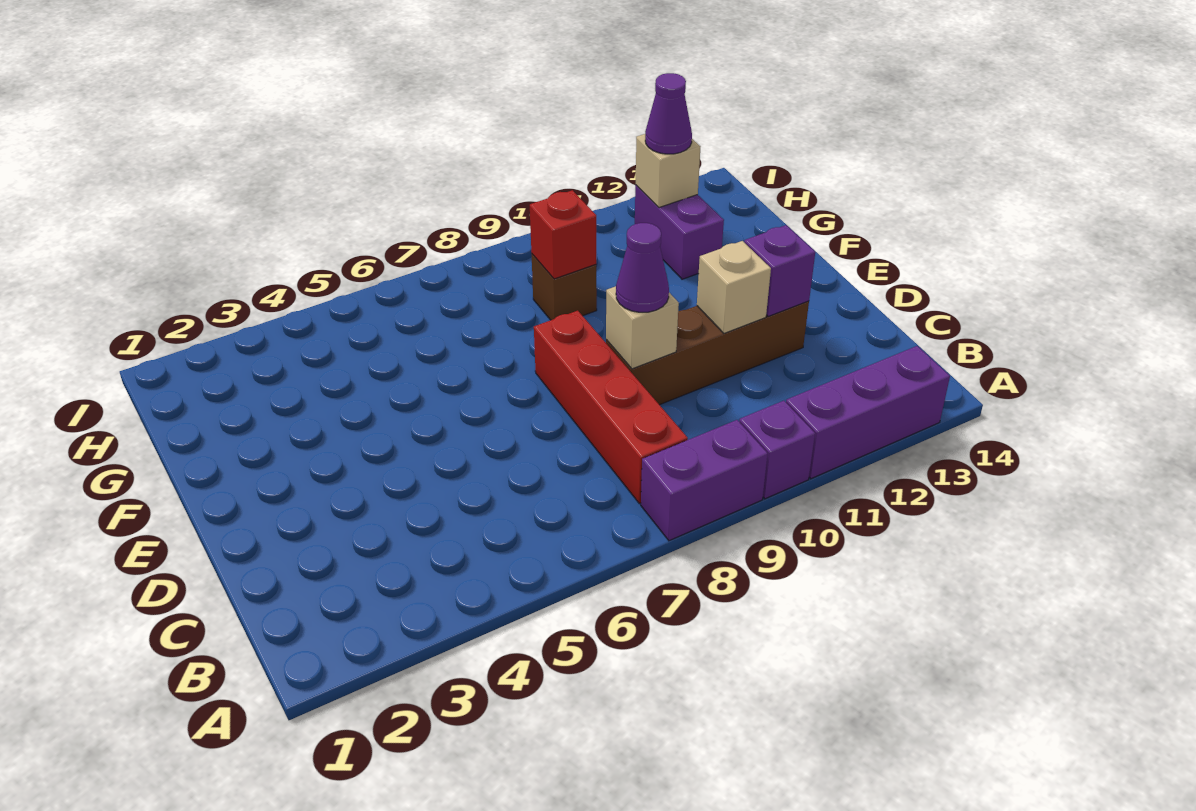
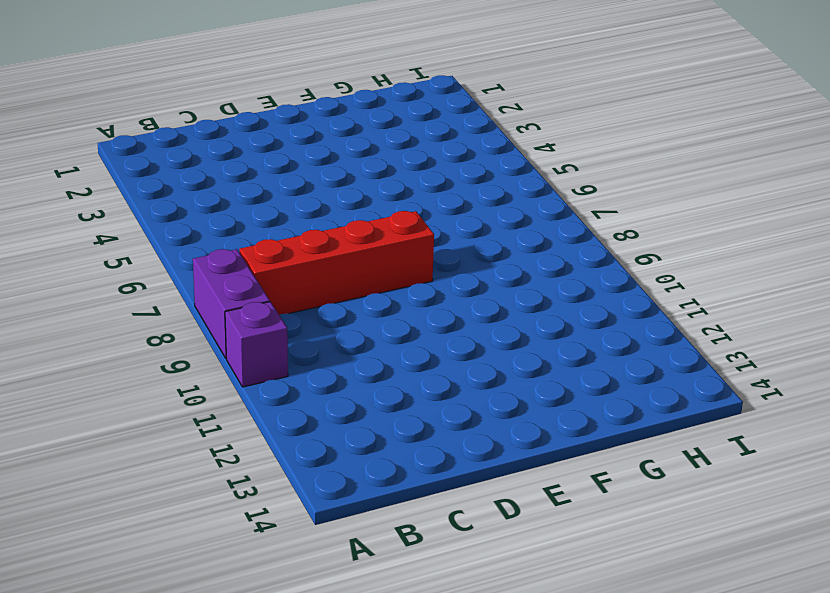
none -> purple 1x3 brick [786,346,950,479]
none -> brown 1x4 brick [606,301,809,405]
none -> brown 1x1 brick [532,254,597,320]

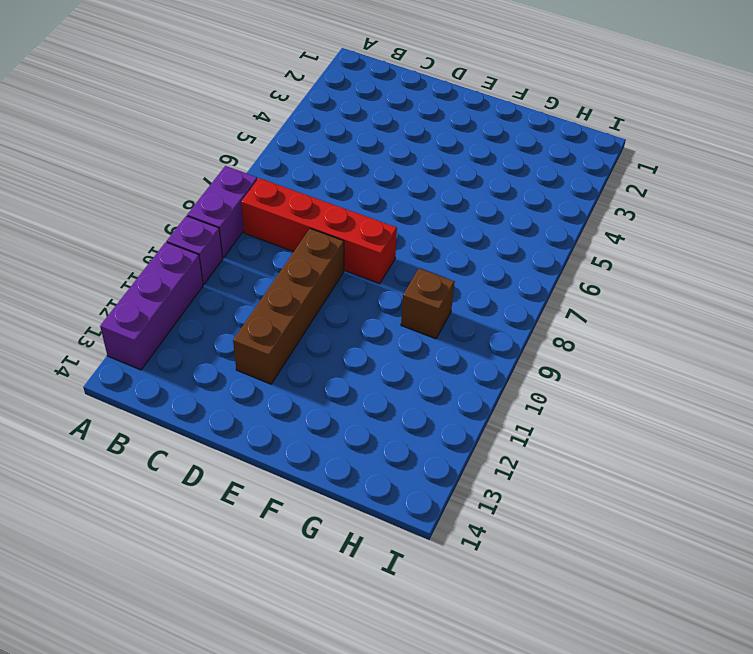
none -> purple 1x2 brick [635,185,724,279]
none -> tan 1x1 brick [606,286,679,369]
none -> tan 1x1 brick [697,241,771,333]

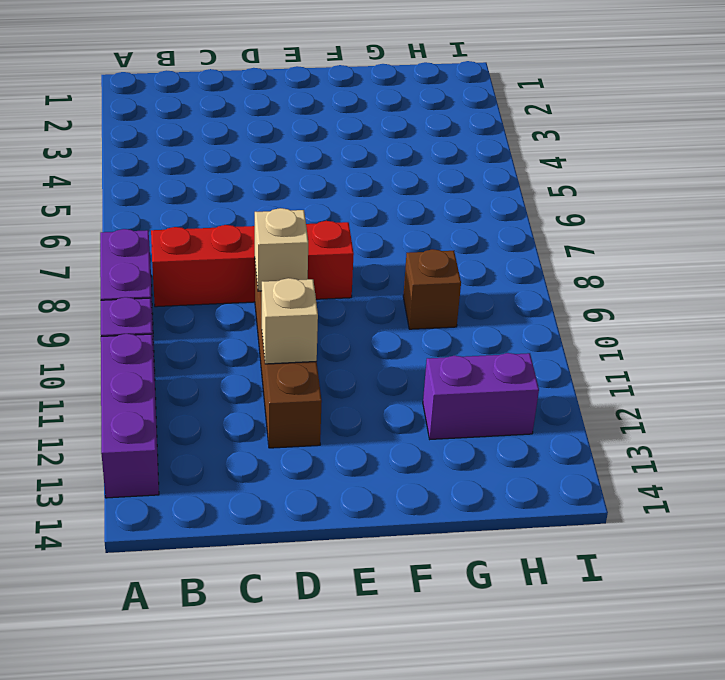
none -> purple 1x1 brick [744,225,815,316]
none -> red 1x1 brick [530,190,596,279]
none -> tan 1x1 brick [636,134,700,207]

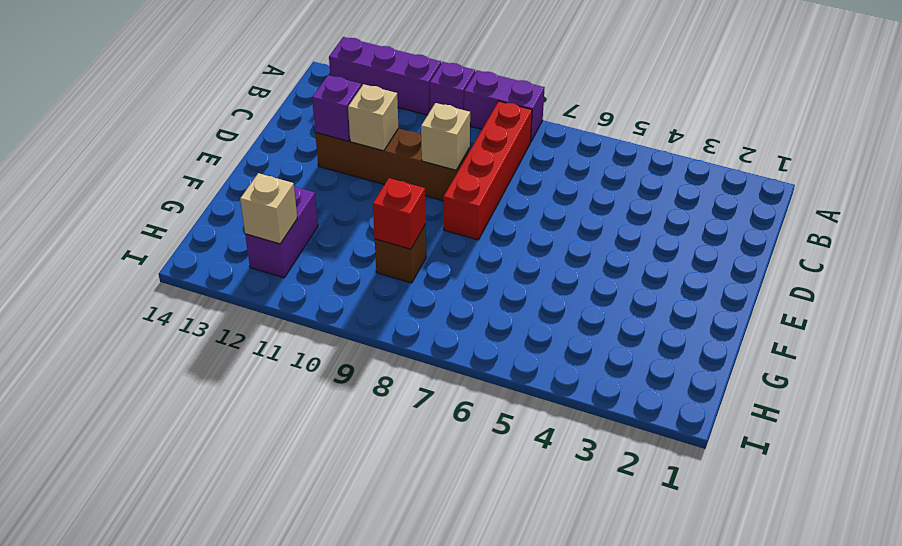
none -> purple 1x1 cone [616,223,669,312]
none -> purple 1x1 cone [645,73,692,154]

